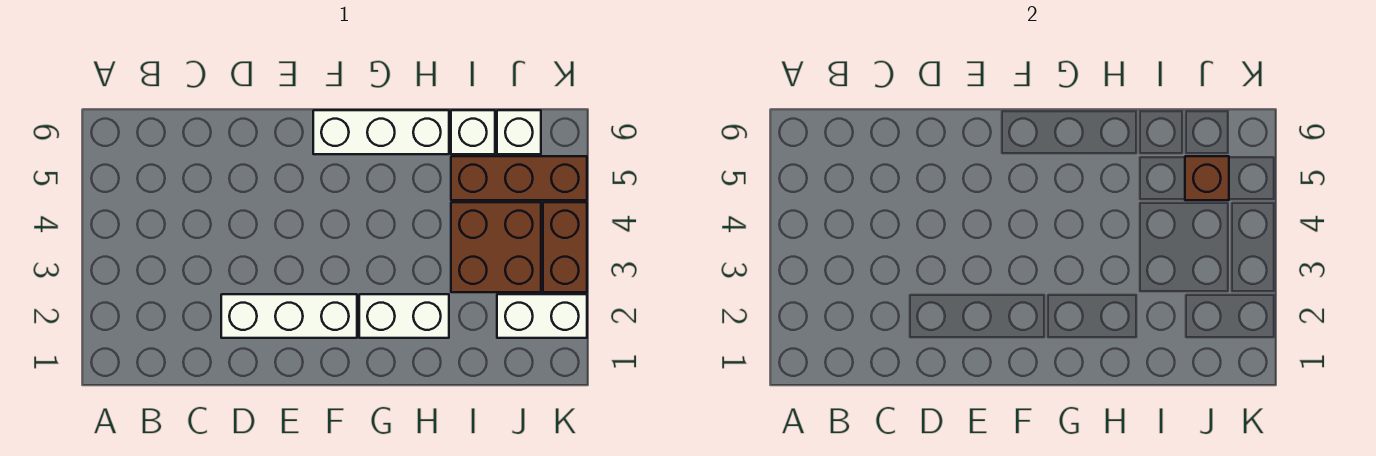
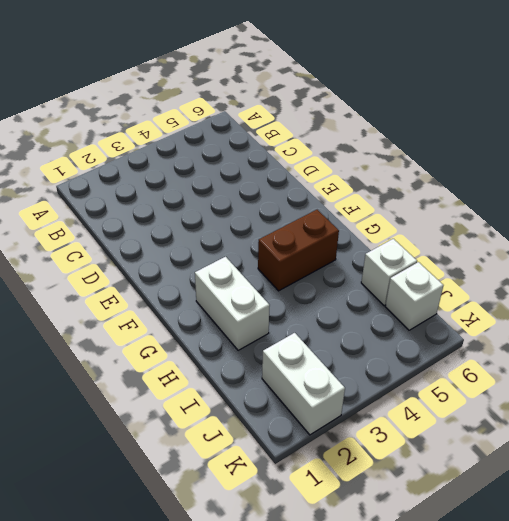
brown 1x2 brick [258,210,339,291] -> brown 1x2 brick moved to [543,202,587,292]
none -> white 1x3 brick [221,294,357,338]
none -> white 1x3 brick [313,110,449,154]

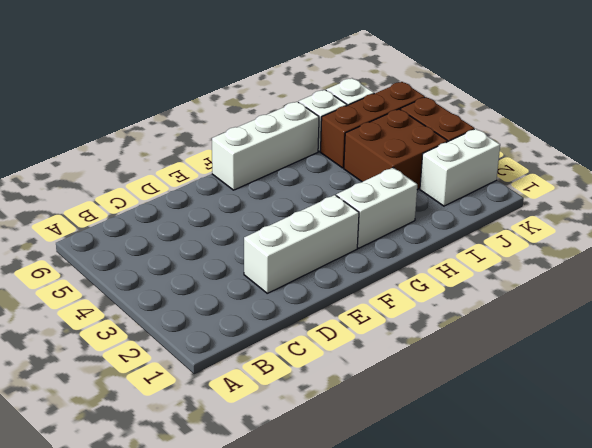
none -> brown 1x1 brick [1185,156,1229,200]

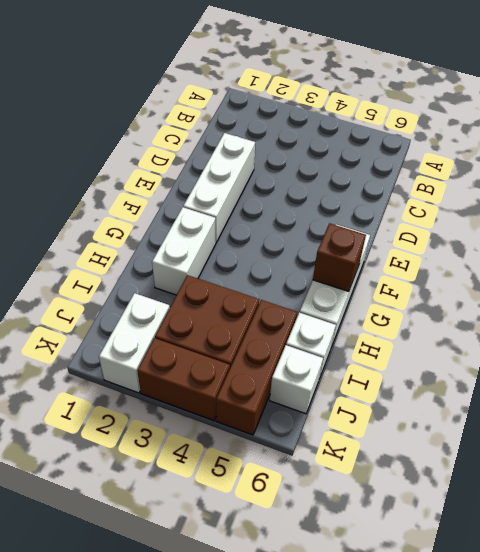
brown 1x1 brick [313,223,366,292] -> brown 1x1 brick moved to [1185,156,1229,200]

